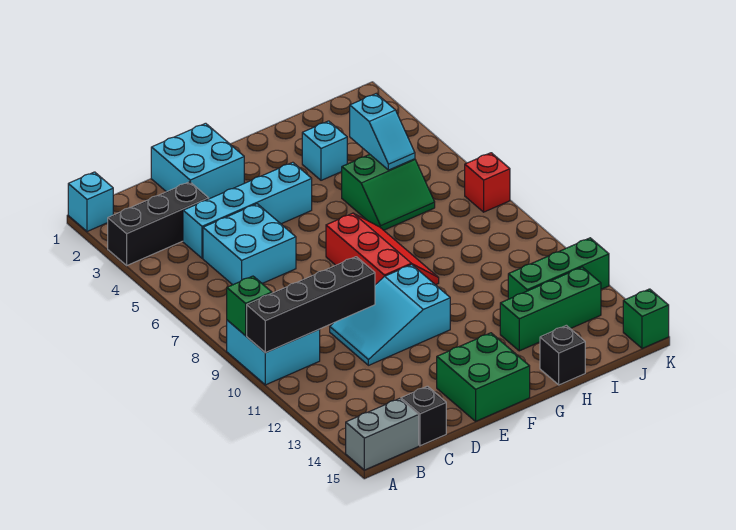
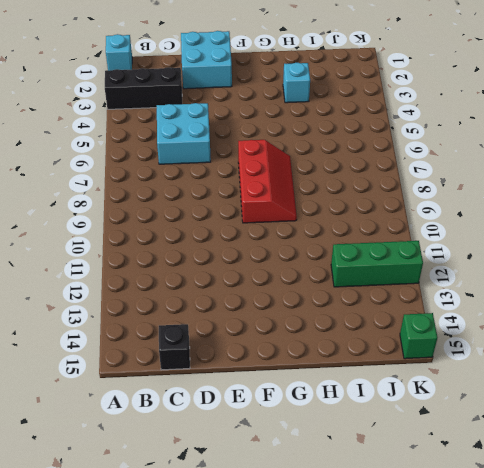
none -> cyan 2x2 brick [227,320,320,385]
none -> grey 1x2 brick [346,398,419,470]
none -> cyan 1x4 brick [183,162,312,258]

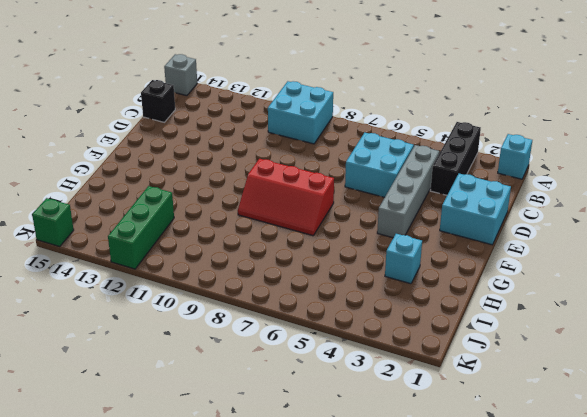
grey 1x1 brick [164,54,197,96] -> grey 1x2 brick [346,398,419,470]
grey 1x4 brick [377,145,439,238] -> cyan 1x4 brick [183,162,312,258]
none -> cyan 2x3 slope [330,265,450,365]
none -> green 2x2 brick [437,333,530,421]
none -> green 2x2 slope [342,154,435,230]

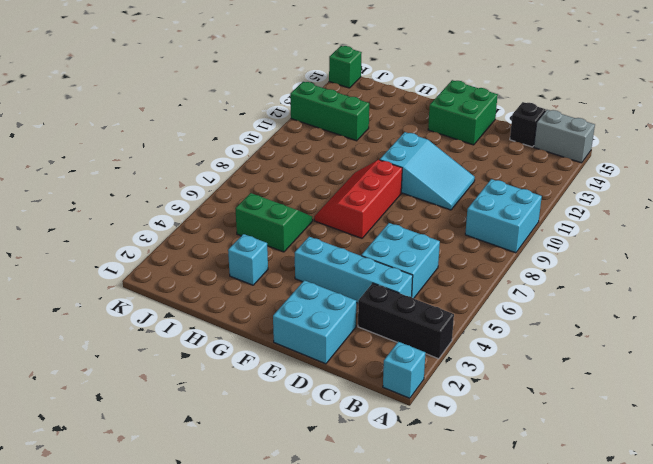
none -> green 1x3 brick [500,267,601,351]
none -> black 1x1 brick [540,325,585,385]
none -> red 1x1 brick [465,153,510,212]

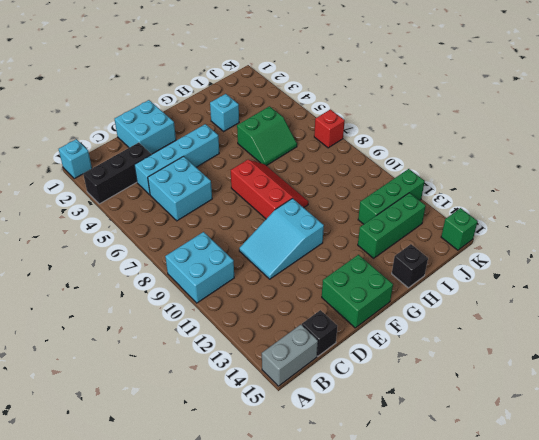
none -> green 1x1 brick [227,276,272,336]
none -> black 1x4 brick [247,257,375,353]
none -> cyan 1x2 slope [350,94,415,170]

